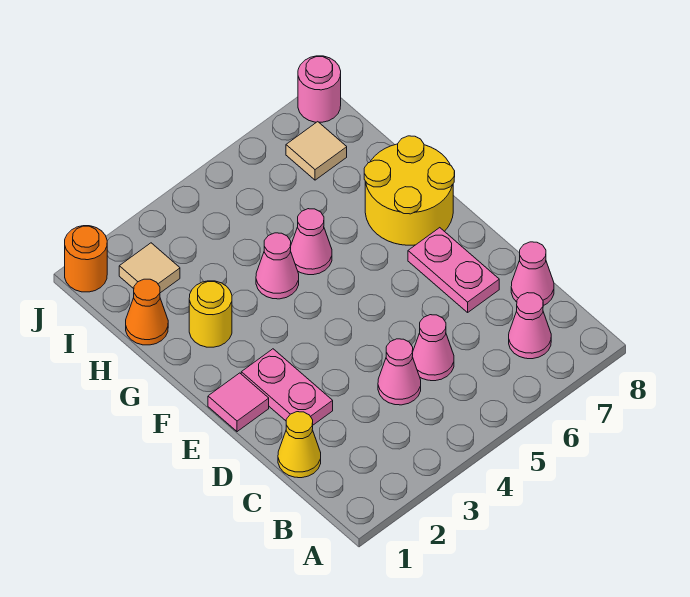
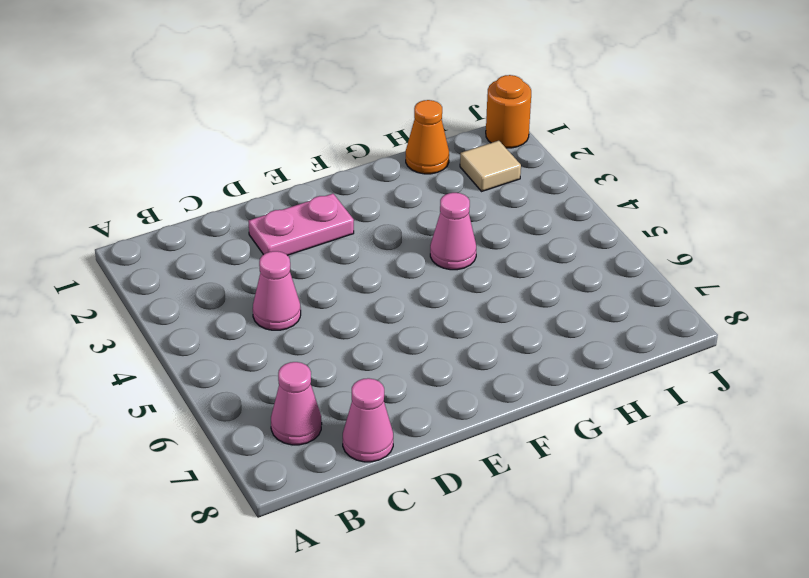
none -> yellow 1x1 cone [278,412,321,478]
none -> pink 1x1 cone [412,315,454,381]
none -> pink 1x2 plate [408,228,499,312]

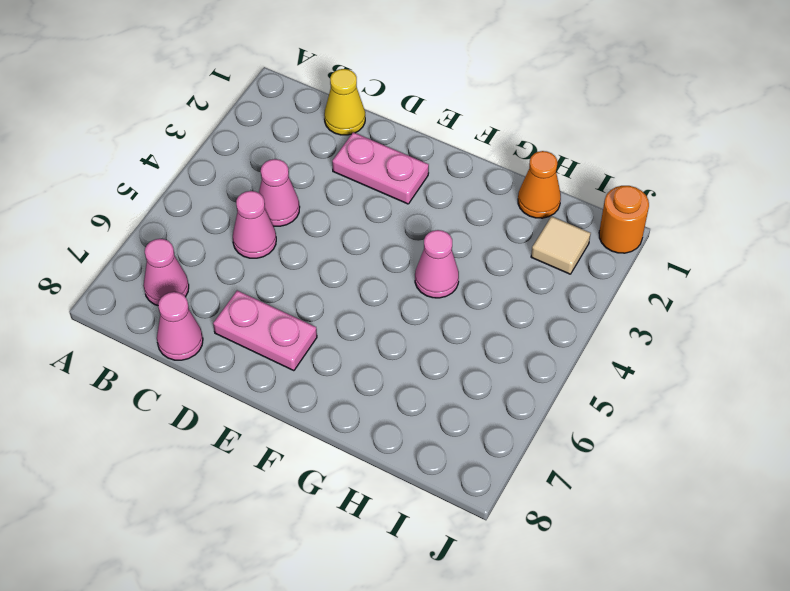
none -> pink 1x1 tile [208,373,269,432]
none -> yellow 2x2 round brick [364,136,455,245]
none -> yellow 1x1 round brick [189,281,232,347]

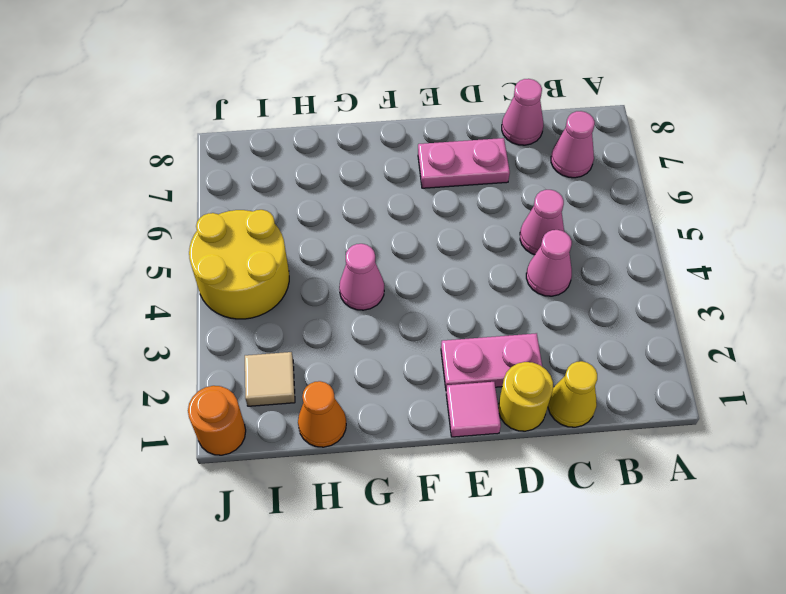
yellow 1x1 round brick [498,362,553,431] -> yellow 1x1 round brick moved to [189,281,232,347]
yellow 2x2 round brick [189,210,289,319] -> yellow 2x2 round brick moved to [364,136,455,245]
none -> pink 1x1 cone [290,209,332,275]
none -> tan 1x1 tile [286,122,347,180]
none -> pink 1x1 round brick [298,56,341,122]

